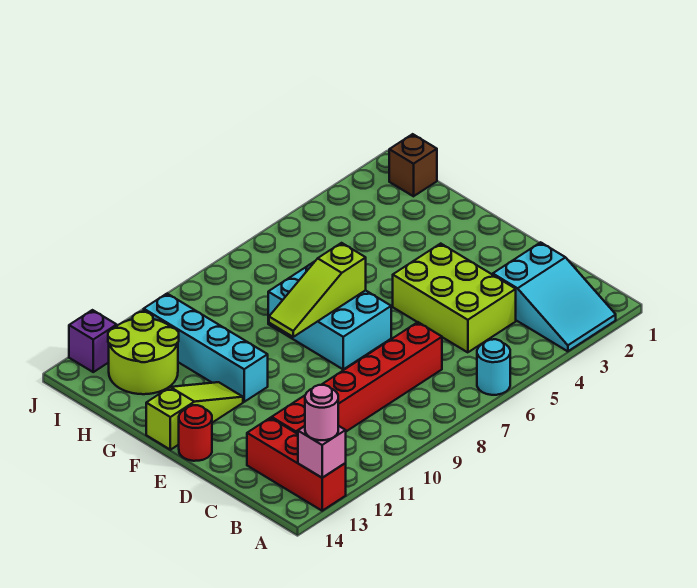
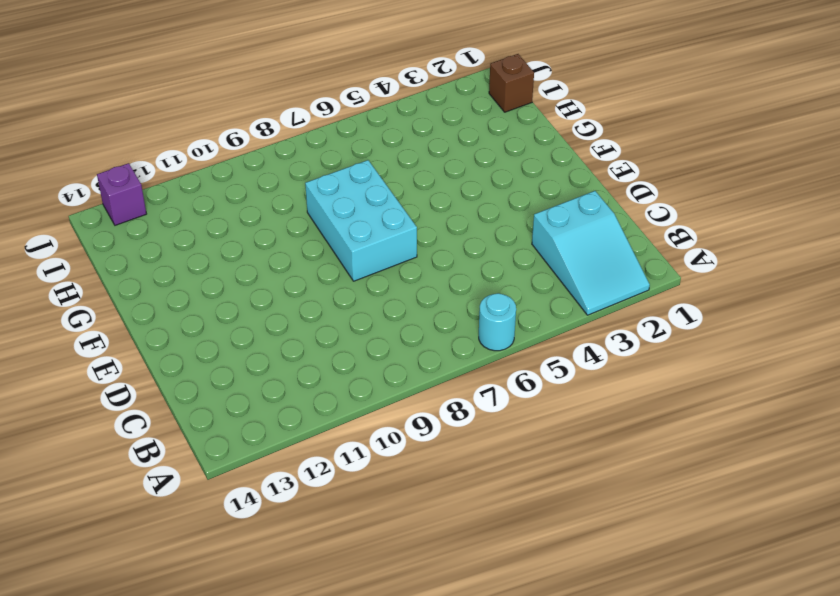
none -> red 1x3 brick [247,418,346,511]
none -> lime 2x3 brick [393,244,516,352]
none -> red 1x6 brick [272,322,442,434]

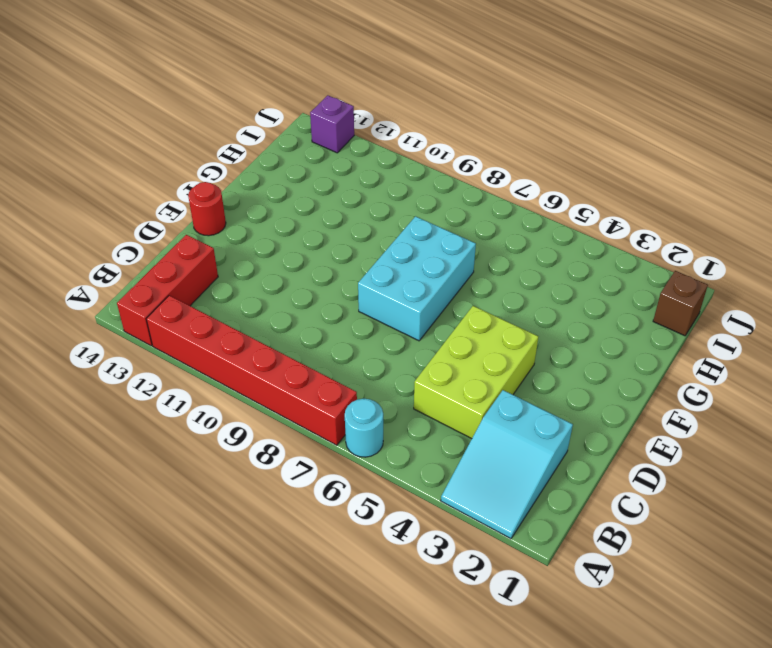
red 1x6 brick [146,295,357,445] -> red 1x6 brick moved to [272,322,442,434]
none -> cyan 1x4 brick [144,294,268,402]
none -> lime 1x3 slope [146,382,243,450]
none -> lime 2x2 round brick [108,312,179,394]

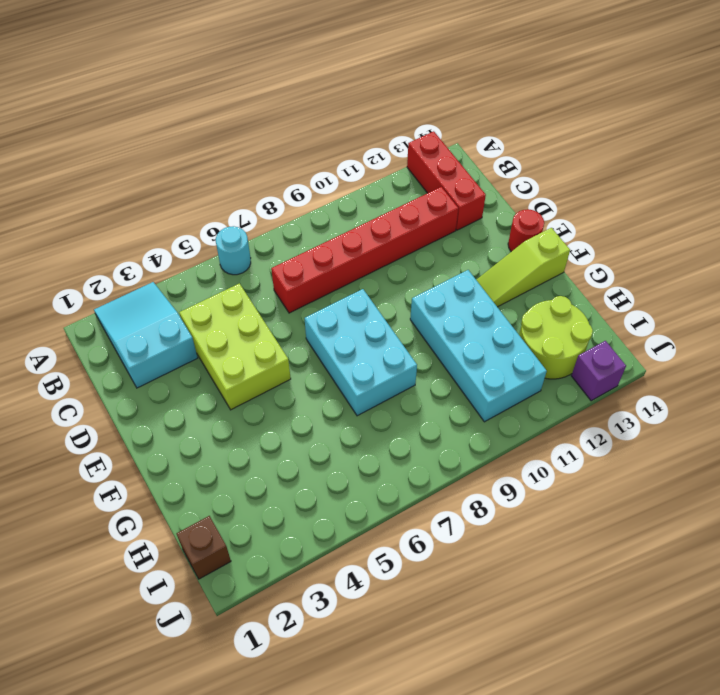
cyan 2x4 brick [410,270,547,422] -> cyan 1x4 brick [144,294,268,402]
none -> pink 1x1 brick [298,426,346,478]
none -> lime 1x3 slope [269,243,366,337]
none -> pink 1x1 round brick [305,385,338,440]

